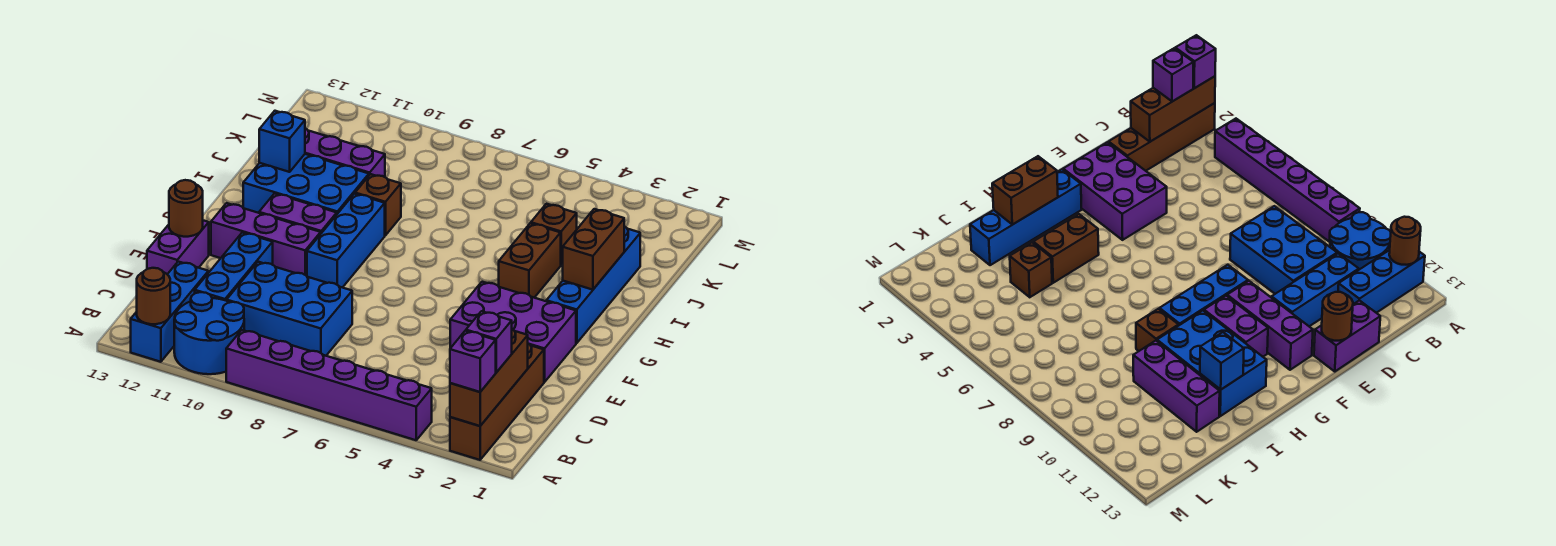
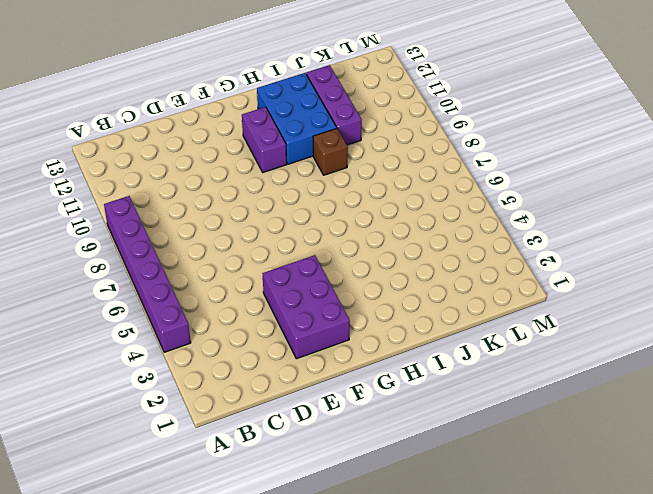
none -> brown 1x4 brick [450,344,544,460]
none -> blue 2x2 round brick [174,292,244,374]
none -> blue 1x3 brick [131,262,208,362]

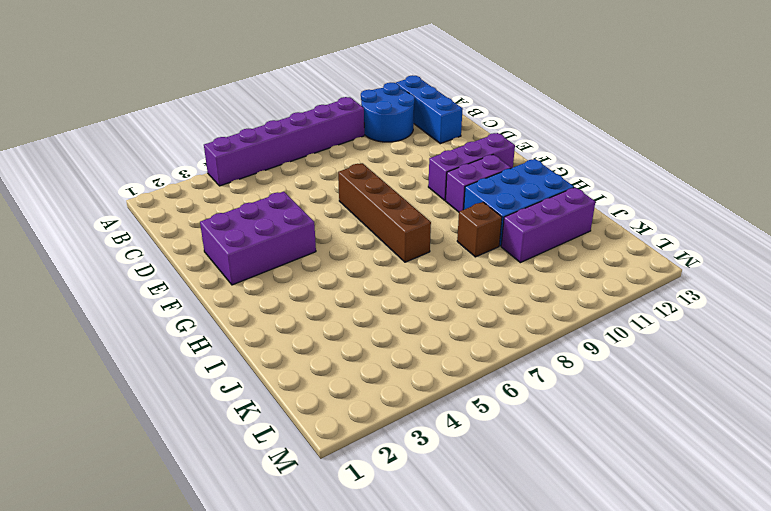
brown 1x4 brick [338,163,431,262] -> brown 1x4 brick moved to [450,344,544,460]
none -> blue 2x3 brick [227,262,352,356]
none -> blue 1x3 brick [195,232,273,301]
none -> purple 1x2 brick [147,220,209,274]

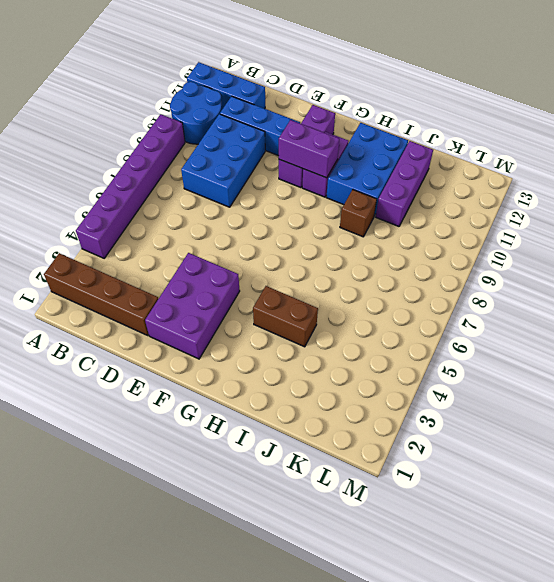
purple 1x2 brick [279,120,339,178] -> purple 1x2 brick moved to [147,220,209,274]
none -> blue 1x3 brick [307,194,385,288]
none -> blue 1x4 brick [546,227,640,343]
none -> brown 1x1 brick [531,204,577,265]

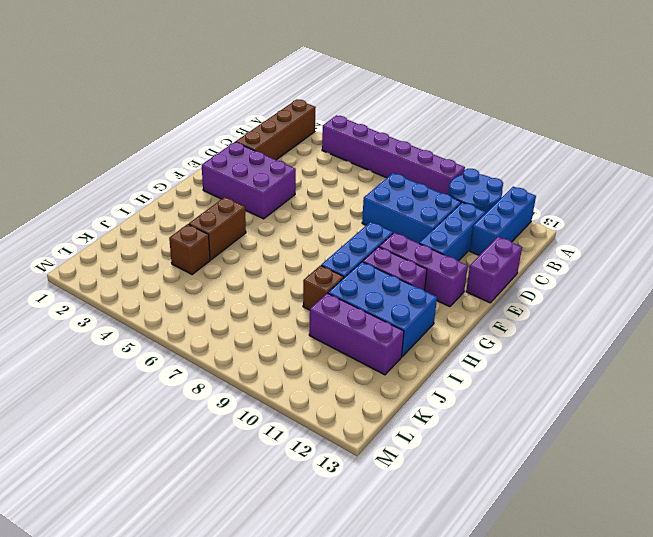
none -> blue 1x4 brick [546,227,640,343]
none -> brown 1x3 brick [450,329,528,426]
none -> brown 1x1 round brick [137,268,170,324]

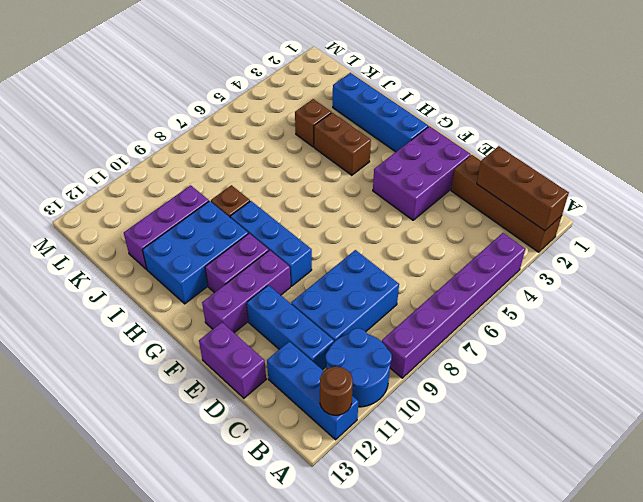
none -> brown 1x1 round brick [169,180,203,237]
none -> brown 1x2 brick [563,209,624,290]
none -> blue 1x1 brick [259,111,305,172]

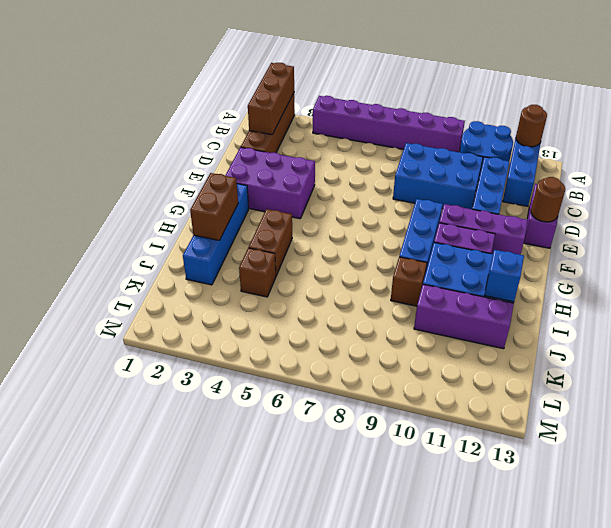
none -> purple 1x1 brick [450,331,496,392]
none -> purple 1x1 brick [466,311,512,372]

